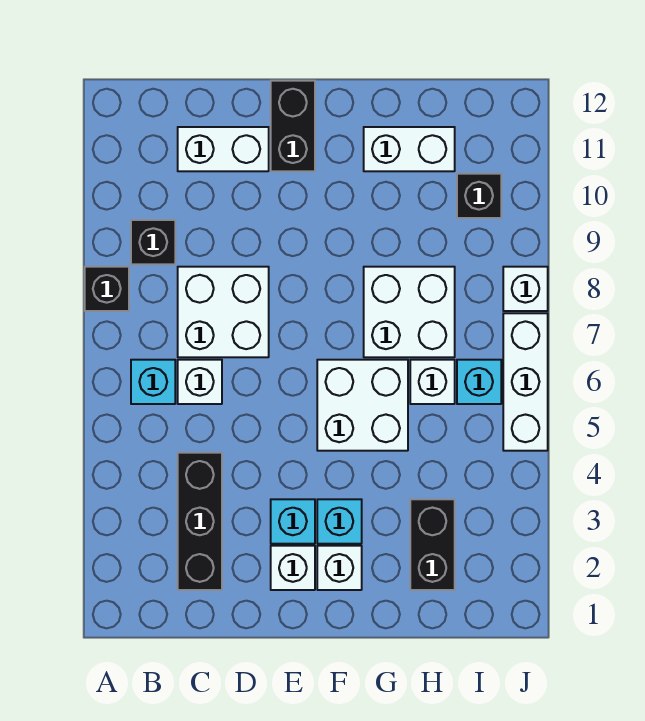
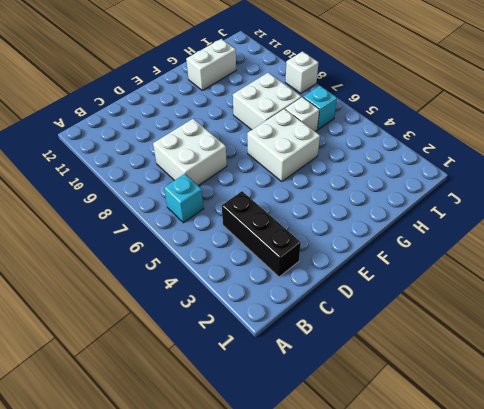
none -> black 1x1 brick [85,267,129,311]
none -> black 1x1 brick [131,220,175,264]
none -> white 1x1 brick [178,360,222,404]

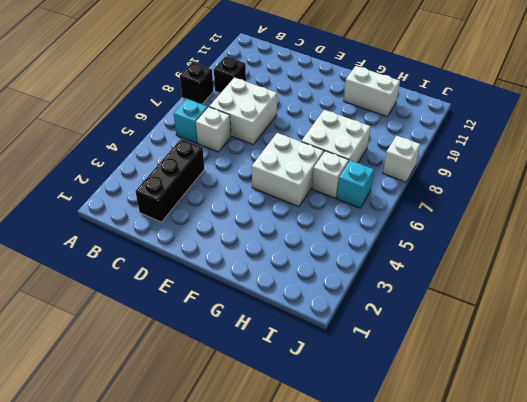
none -> white 1x2 brick [178,127,269,171]
none -> white 1x1 brick [271,546,315,590]
none -> cyan 1x1 brick [271,499,315,544]

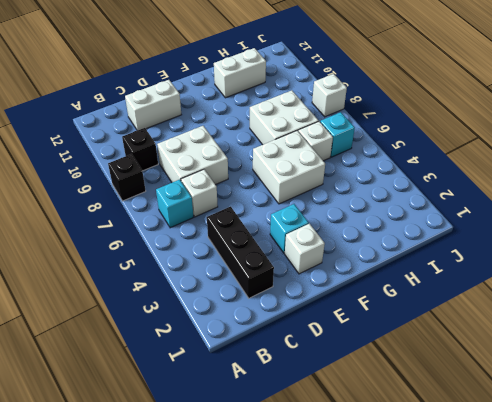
none -> black 1x2 brick [271,81,315,171]
none -> white 1x1 brick [317,546,362,590]
none -> cyan 1x1 brick [317,499,362,544]

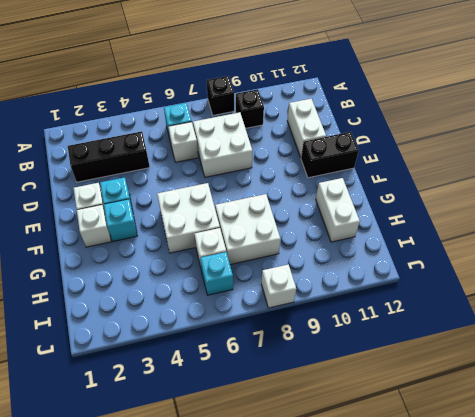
none -> black 1x2 brick [410,499,455,590]
none -> black 1x1 brick [457,174,501,218]
none -> white 1x3 brick [503,313,548,451]

